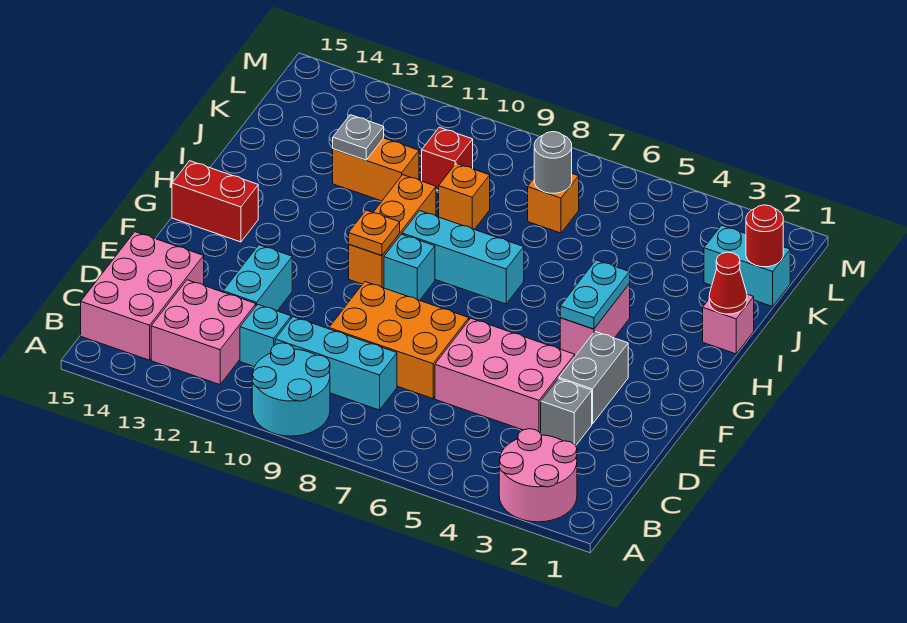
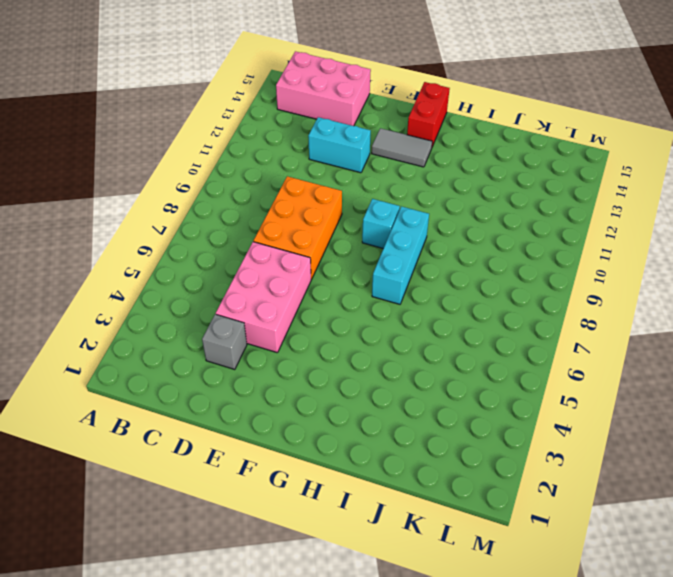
grey 1x2 tile [372,128,432,167] -> none
none -> pink 2x2 round brick [499,429,577,522]
none -> cyan 2x2 round brick [252,343,330,436]
none -> pink 2x2 brick [151,280,256,385]

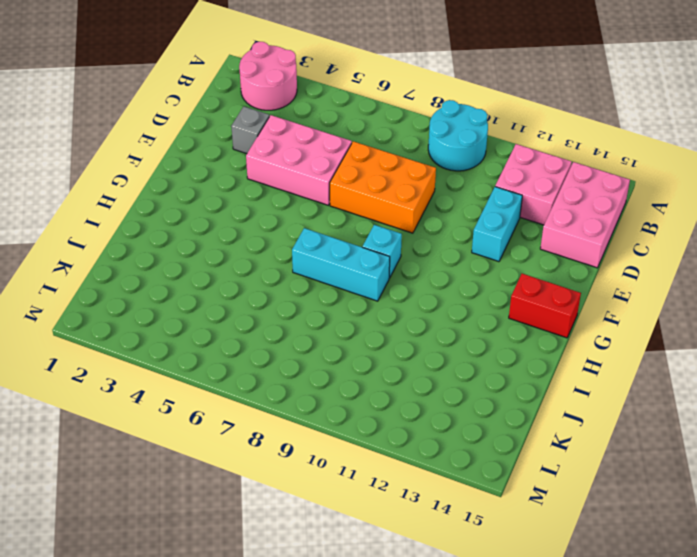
none -> cyan 1x3 brick [275,317,397,410]
none -> cyan 1x1 brick [240,304,291,367]
none -> grey 1x2 brick [559,332,628,424]

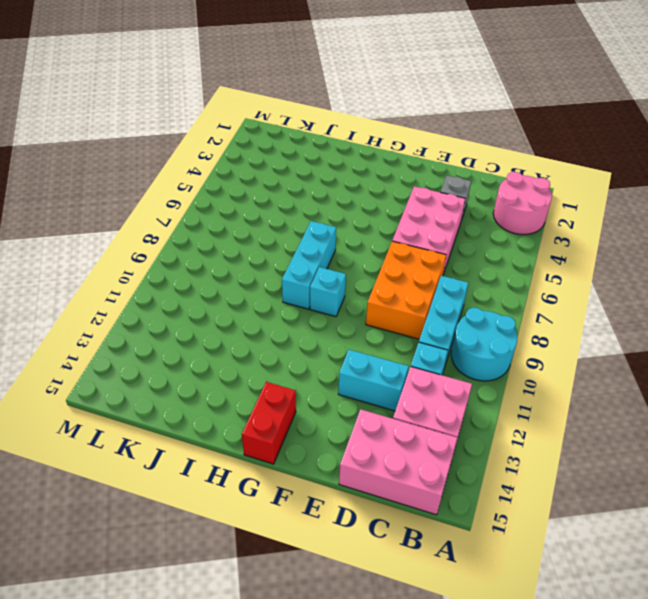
none -> grey 1x2 brick [559,332,628,424]
none -> pink 1x2 brick [560,284,630,356]
none -> orange 1x3 brick [349,175,436,288]

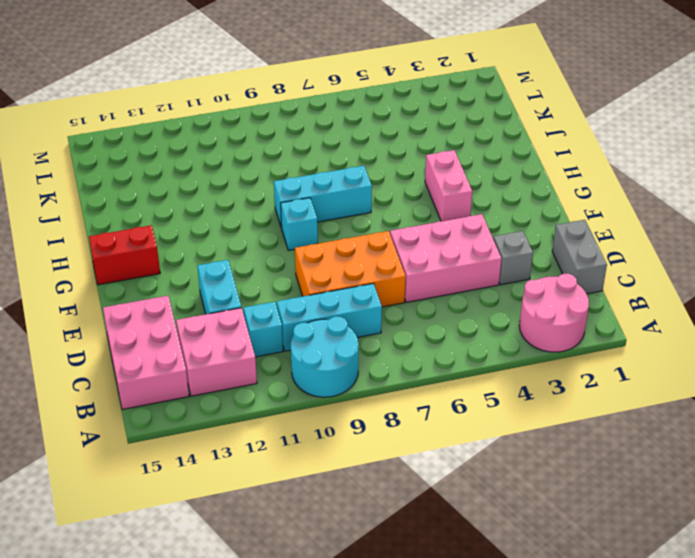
grey 1x2 brick [552,220,607,294] -> grey 1x2 brick moved to [559,332,628,424]
none -> orange 1x3 brick [349,175,436,288]
none -> pink 1x1 brick [703,294,754,354]
none -> orange 1x1 brick [439,163,490,229]

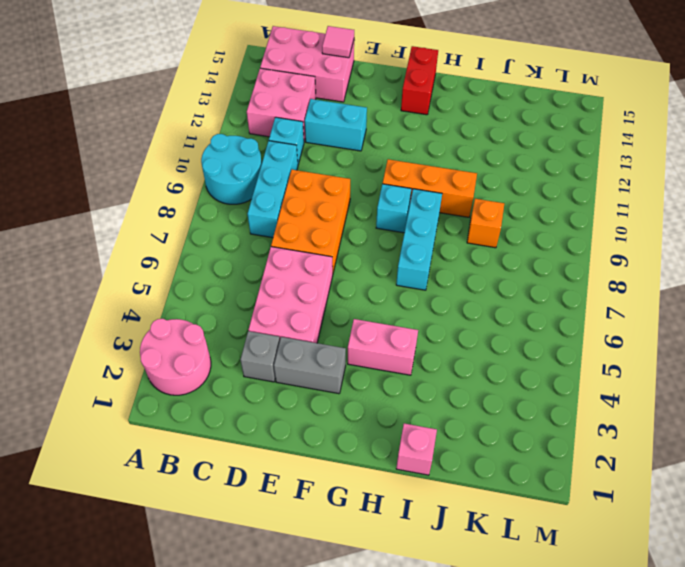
pink 1x1 tile [322,26,354,58] -> none
none -> orange 1x2 brick [333,138,419,201]
none -> cyan 1x2 brick [704,225,790,307]
none -> orange 1x1 brick [528,174,579,233]

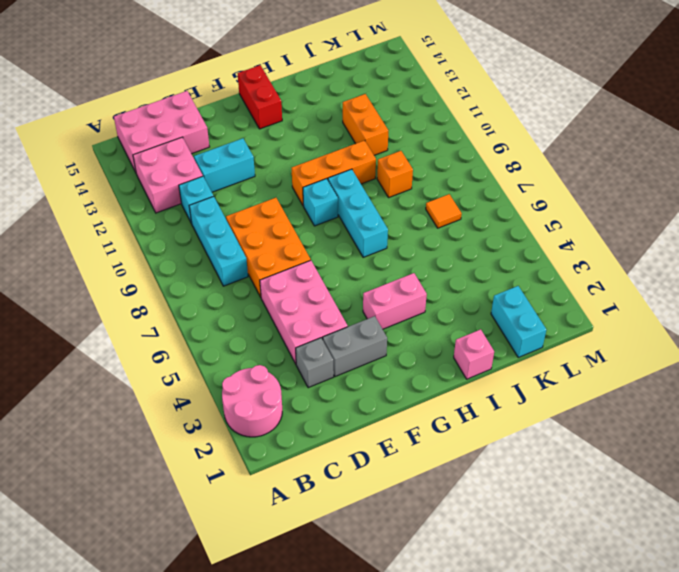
orange 1x1 tile [426,194,462,228] -> orange 1x1 brick [528,174,579,233]
none -> cyan 2x2 round brick [252,343,330,436]
none -> red 1x1 brick [422,127,473,191]
none -> cyan 1x2 plate [560,260,630,329]

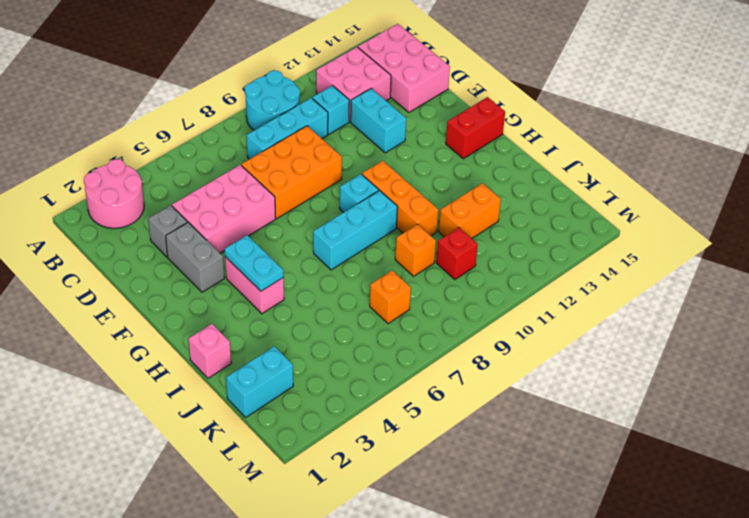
none -> orange 1x1 plate [349,210,400,255]
none -> red 1x1 cone [709,252,747,314]
none -> grey 1x1 plate [333,115,384,160]

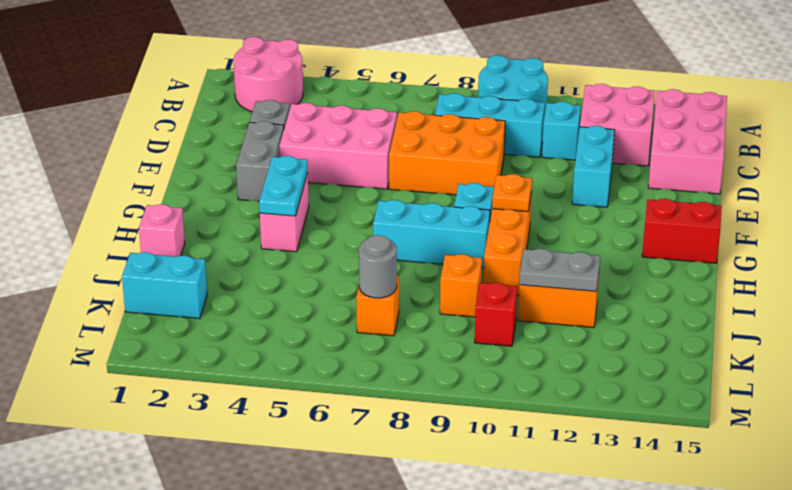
grey 1x2 plate [519,249,600,291] -> grey 1x1 plate [333,115,384,160]
none -> red 1x1 cone [709,252,747,314]
none -> red 1x1 round brick [746,205,783,267]

